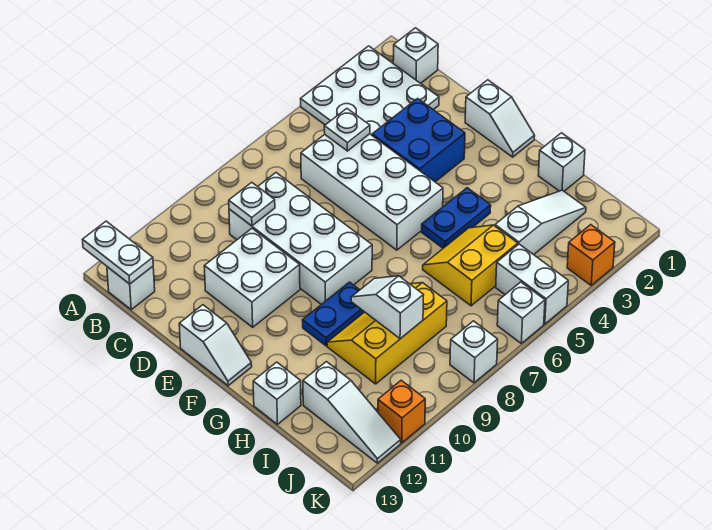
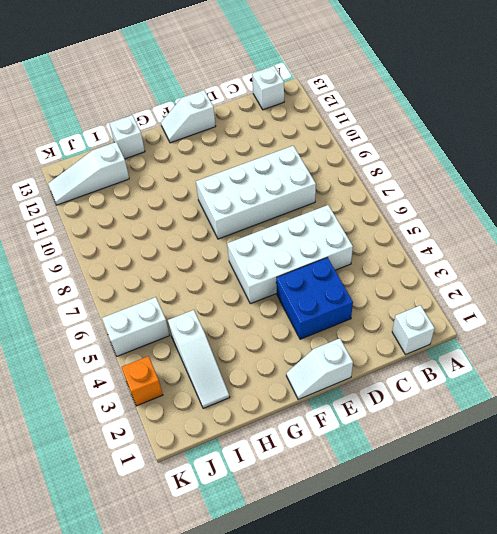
none -> white 3x3 plate [301,46,439,135]
none -> white 2x2 brick [204,229,300,327]
none -> blue 1x2 plate [422,188,491,248]

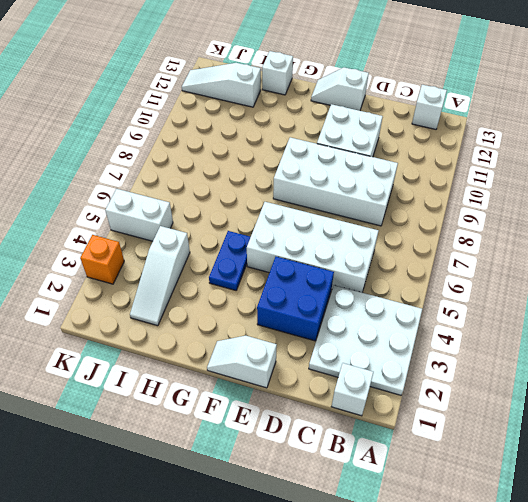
none -> blue 1x2 plate [302,282,364,346]
none -> white 1x1 brick [538,133,585,191]
none -> yellow 2x2 slope [423,225,518,306]

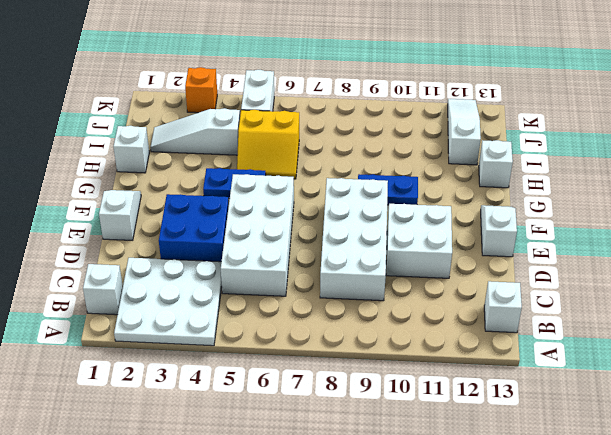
none -> yellow 2x3 slope [327,283,447,384]
none -> white 1x1 brick [497,282,545,343]
none -> white 1x1 brick [450,321,498,383]

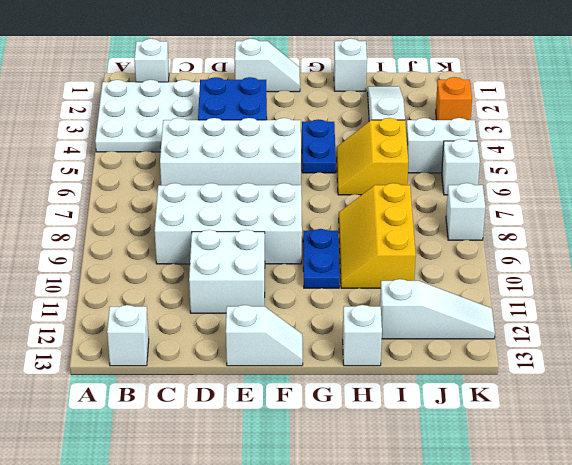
none -> orange 1x1 brick [378,380,425,443]
none -> white 1x2 plate [83,221,153,284]
none -> white 1x1 plate [324,109,370,151]

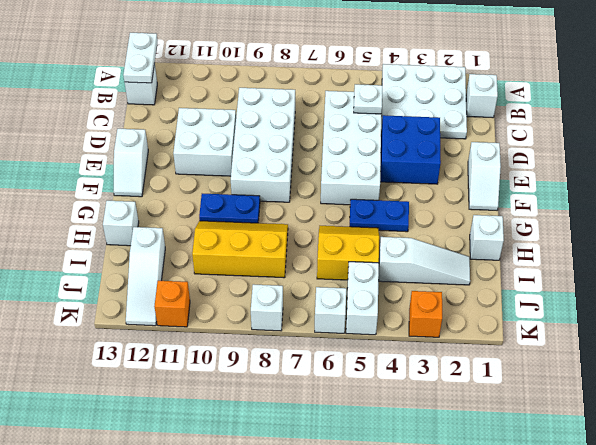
none -> white 1x1 plate [229,182,275,226]
none -> white 1x2 slope [351,276,424,339]

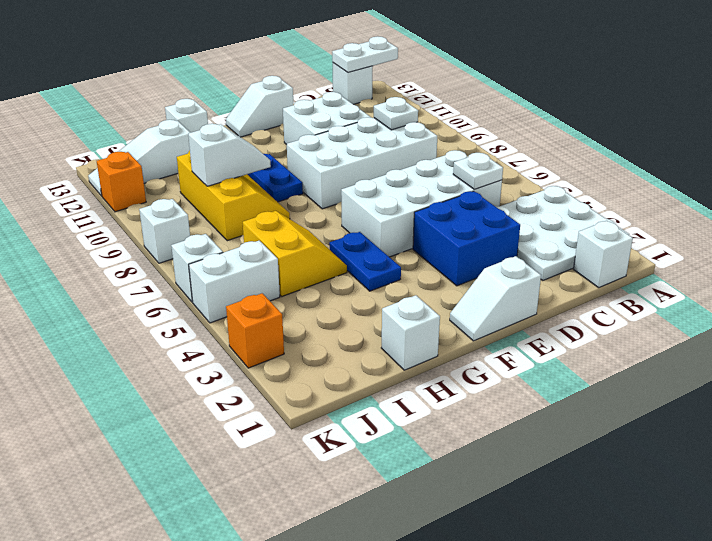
none -> white 1x3 slope [495,190,586,255]

